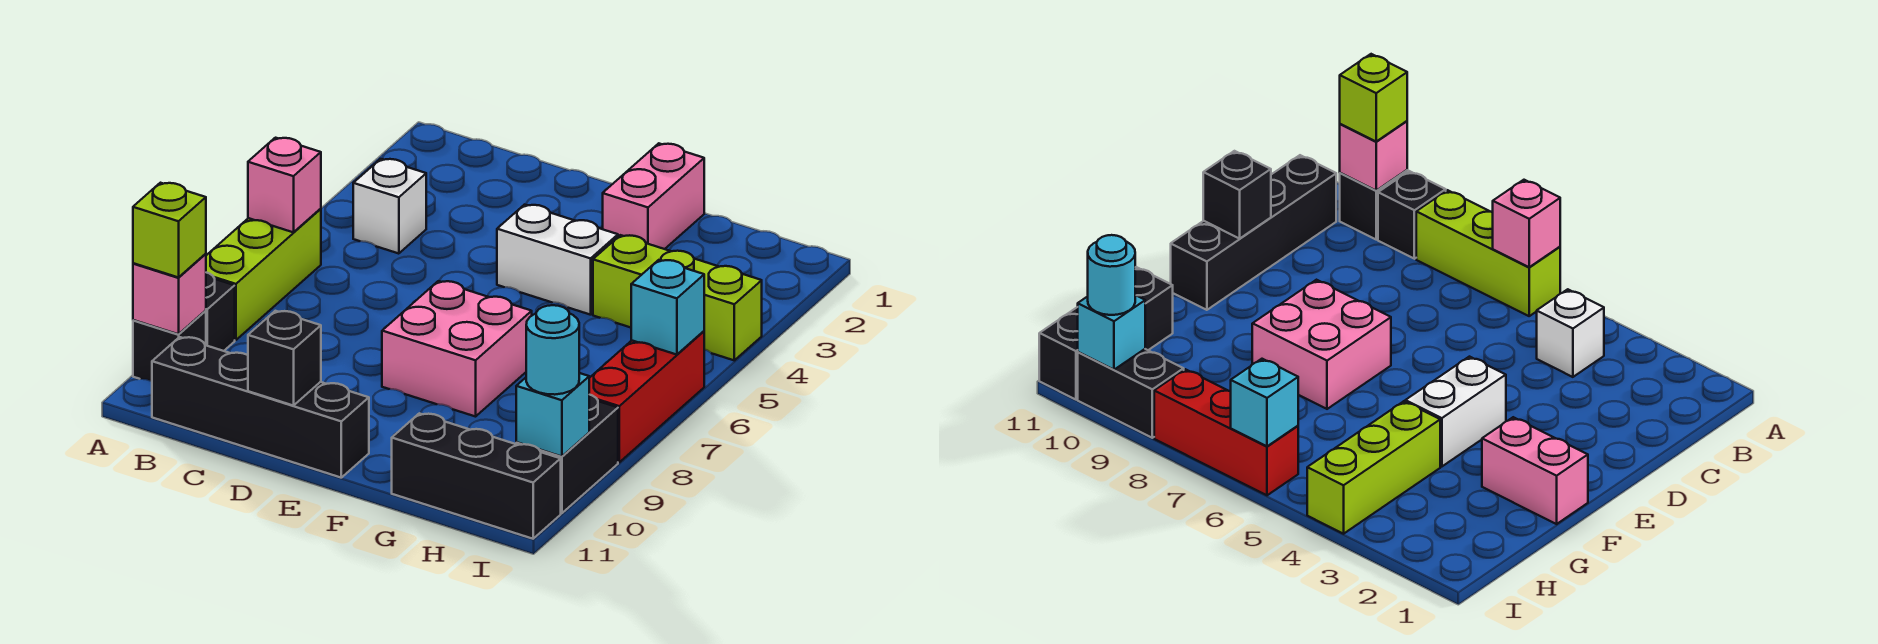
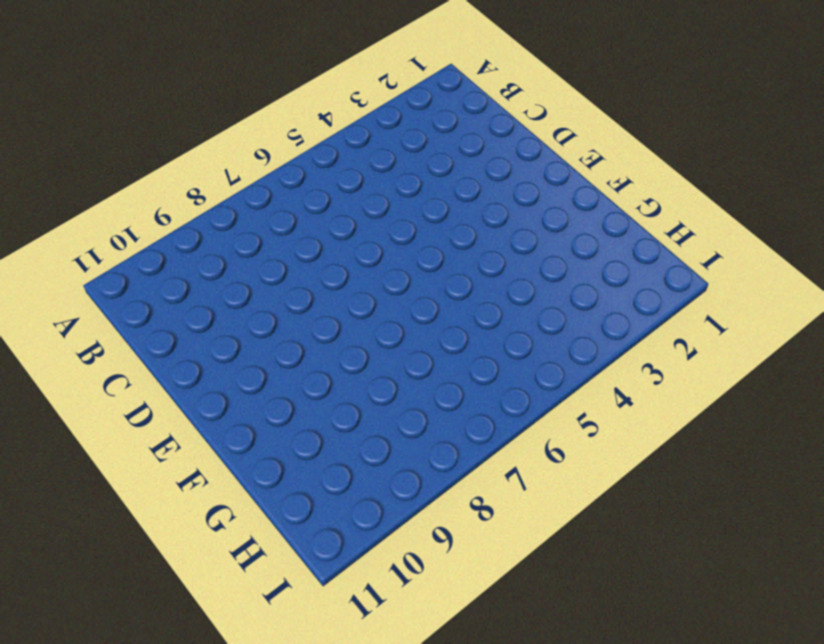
none -> lime 1x3 brick [206,209,321,340]
none -> black 1x1 brick [206,273,235,351]
none -> black 1x1 brick [133,311,206,381]

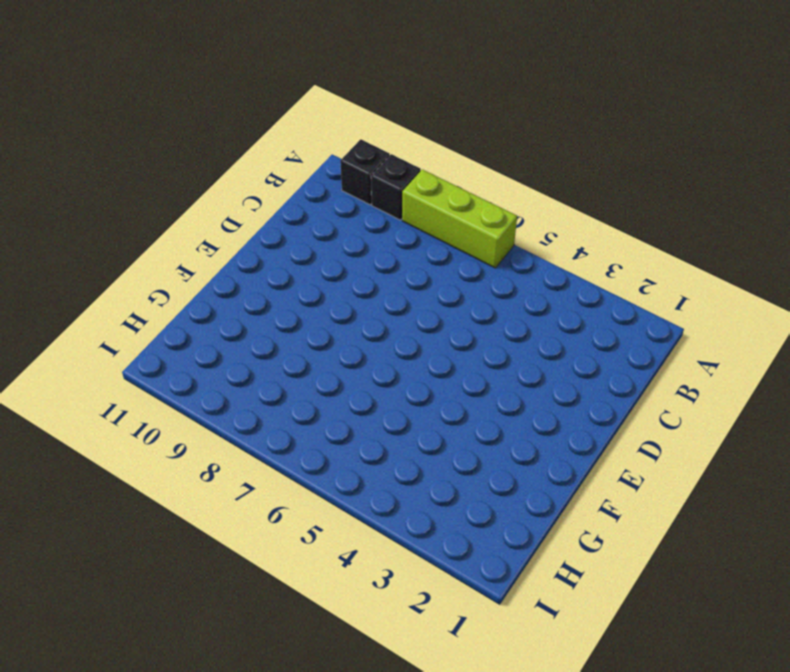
none -> white 1x1 brick [353,159,426,254]
none -> black 1x4 brick [152,337,369,478]
none -> white 1x2 brick [497,205,618,315]

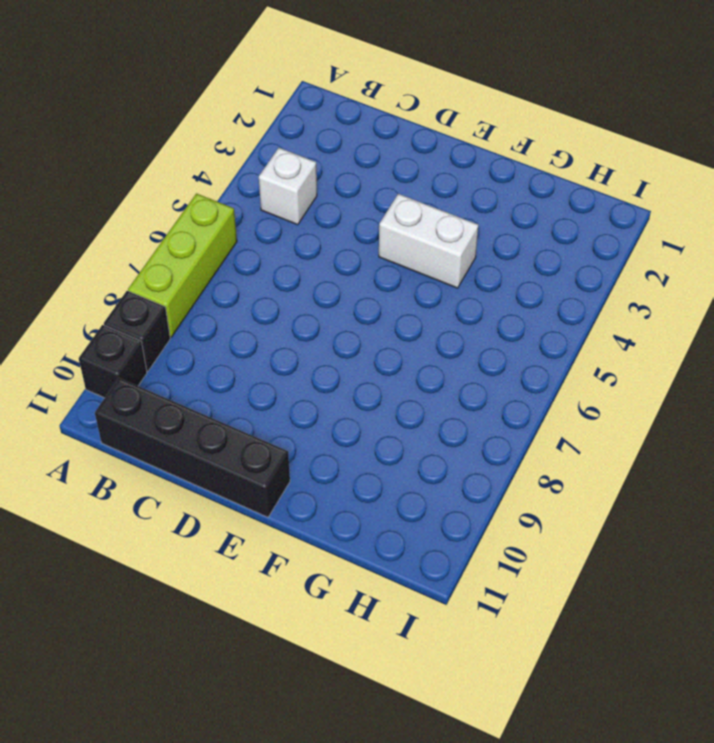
none -> pink 2x2 brick [382,281,532,417]
none -> pink 1x2 brick [603,143,704,249]
none -> lime 1x3 brick [593,235,762,360]

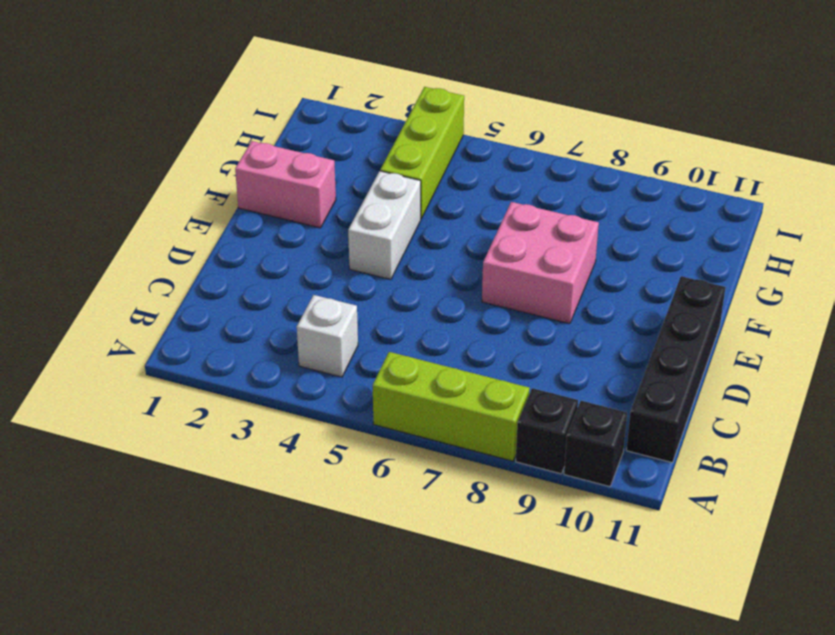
none -> black 1x3 brick [392,413,561,539]
none -> red 1x3 brick [589,331,704,462]
none -> black 1x2 brick [516,395,618,513]

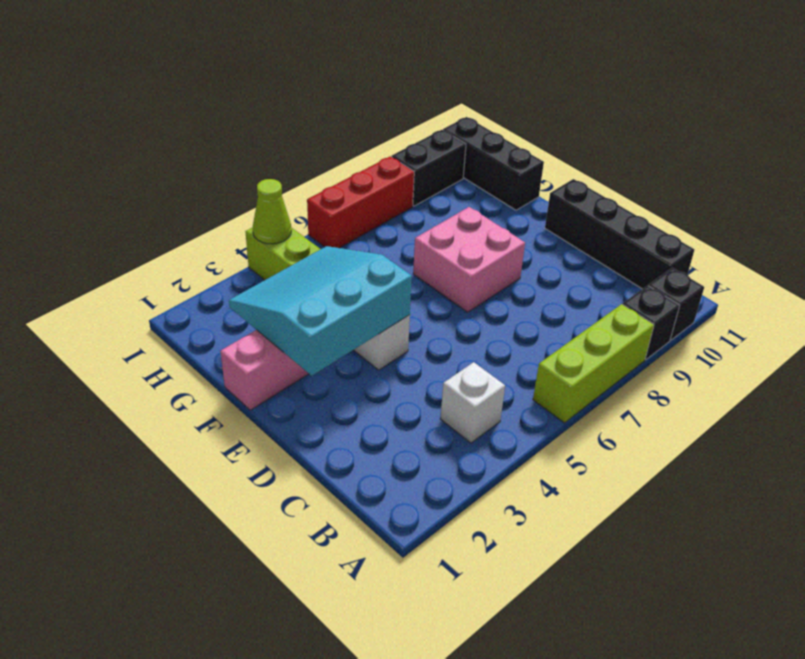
cyan 3x3 slope [229,246,412,376] -> none
lime 1x1 cone [253,179,291,244] -> none
none -> pink 1x1 brick [248,138,321,232]
none -> pink 1x1 brick [133,254,206,334]
none -> black 1x1 brick [248,311,321,406]

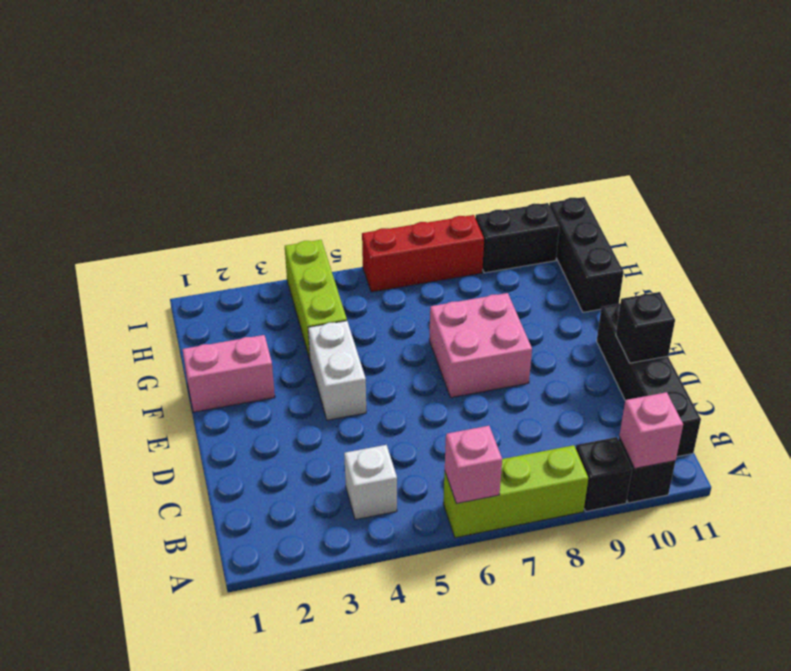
none -> cyan 1x1 brick [631,260,704,355]
none -> cyan 1x1 brick [516,373,589,457]
none -> lime 1x1 brick [133,183,206,278]

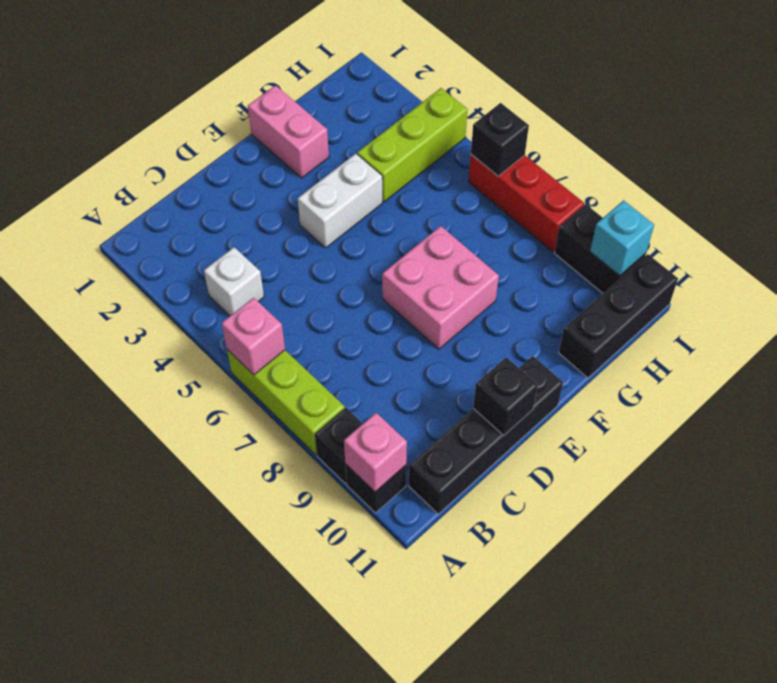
black 1x1 brick [471,103,529,176] -> cyan 1x1 brick [631,260,704,355]
none -> lime 1x1 brick [133,183,206,278]
none -> cyan 1x1 round brick [526,305,579,395]

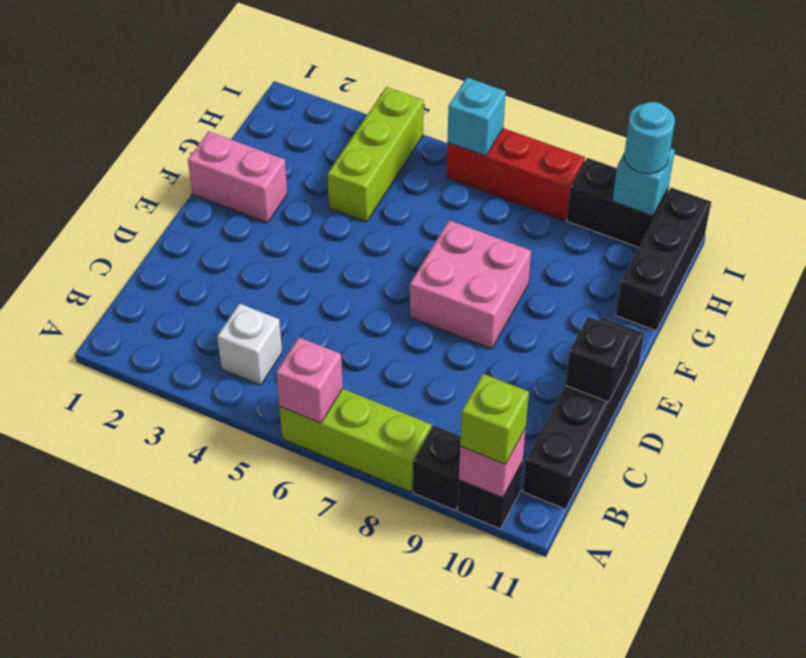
none -> white 1x2 brick [497,205,618,315]

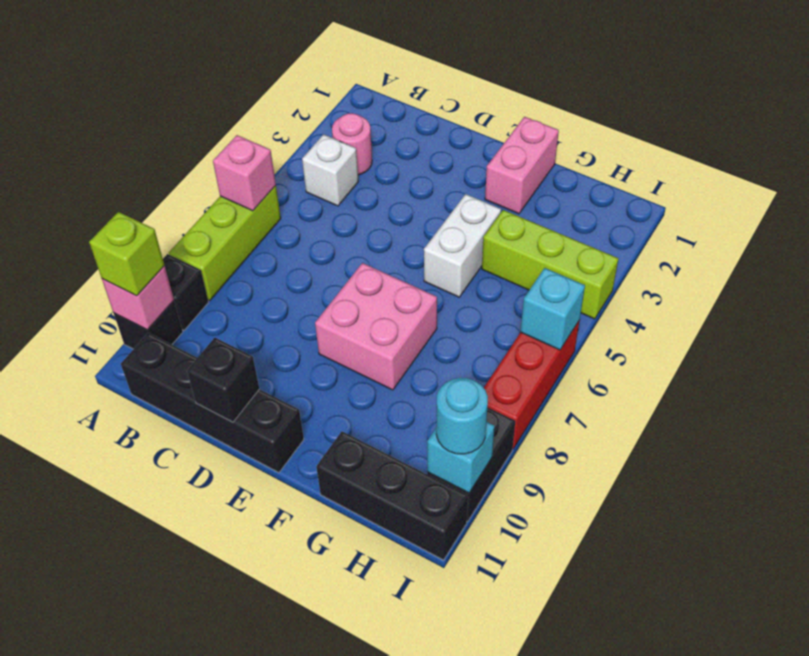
pink 1x1 round brick [332,113,372,175] -> none
white 1x2 brick [424,194,501,297] -> white 1x2 brick turned to [497,205,618,315]

